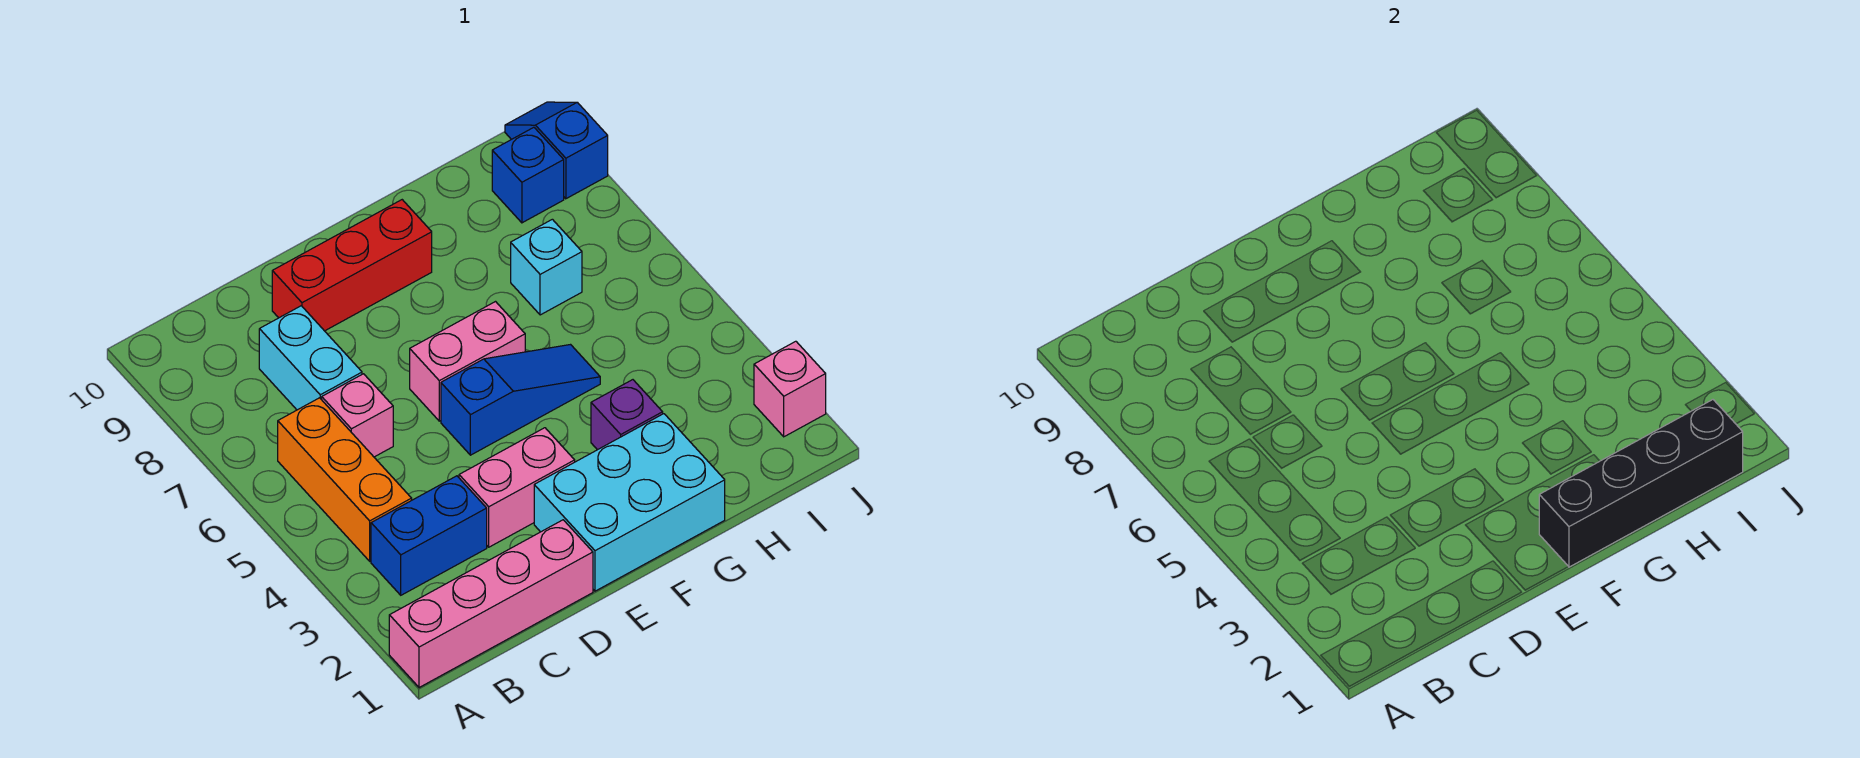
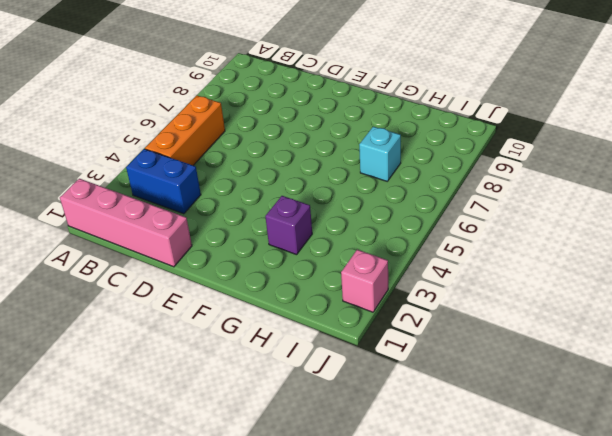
none -> pink 1x1 brick [322,374,393,457]
none -> cyan 1x2 brick [259,306,362,410]
none -> pink 1x2 brick [459,428,575,547]

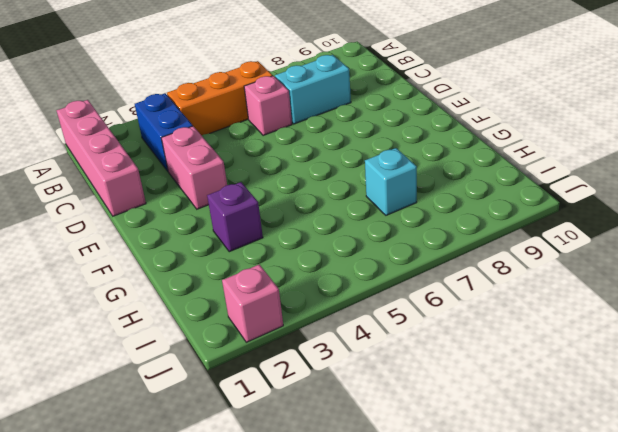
none -> red 1x3 brick [272,200,432,331]
none -> cyan 2x3 brick [534,414,725,591]
none -> blue 1x3 slope [441,345,600,455]

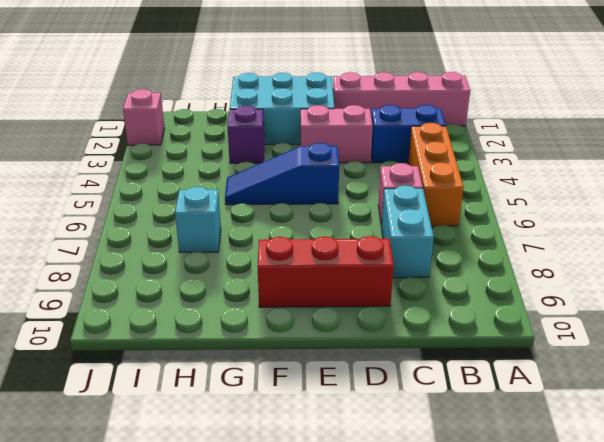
none -> pink 1x2 brick [410,302,525,421]
none -> blue 1x1 brick [492,127,564,223]
none -> blue 1x2 slope [505,102,608,199]

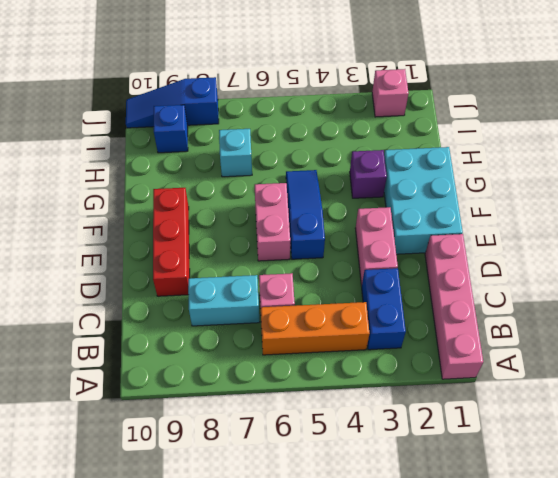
blue 1x3 slope [126,77,219,128] -> blue 1x2 slope [505,102,608,199]
none -> black 1x4 brick [1539,400,1743,567]

